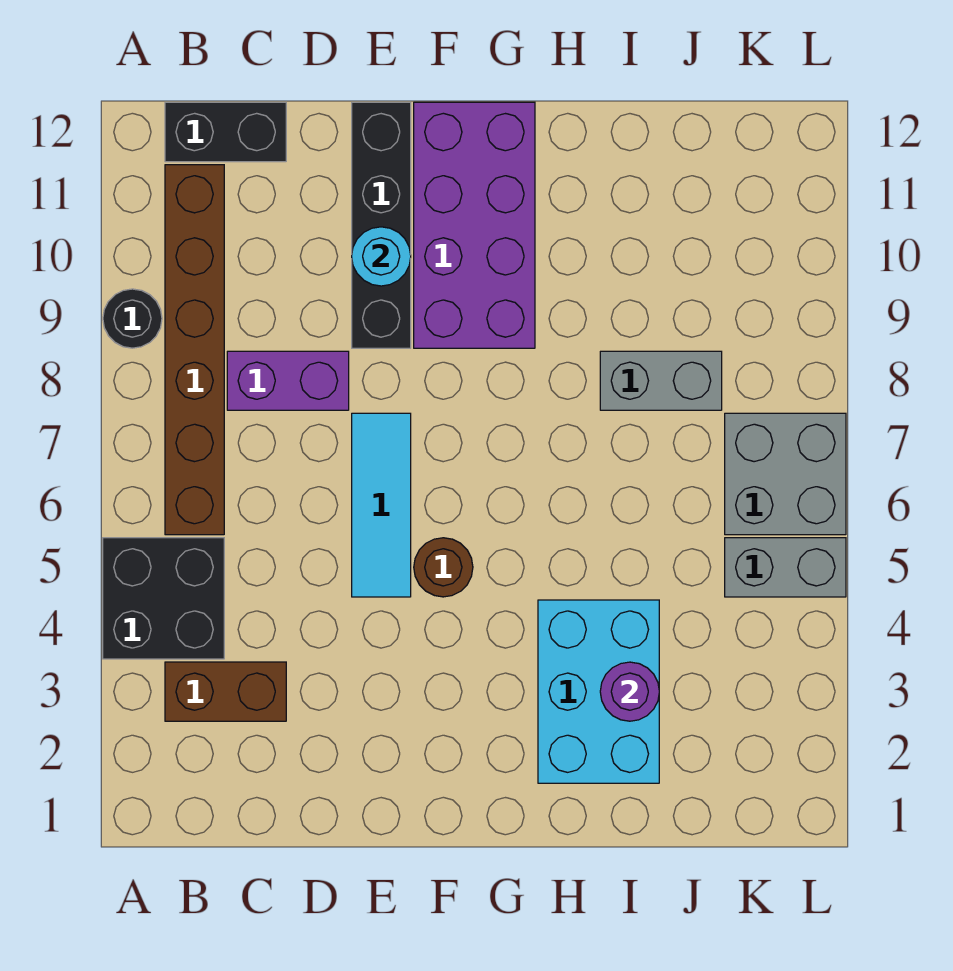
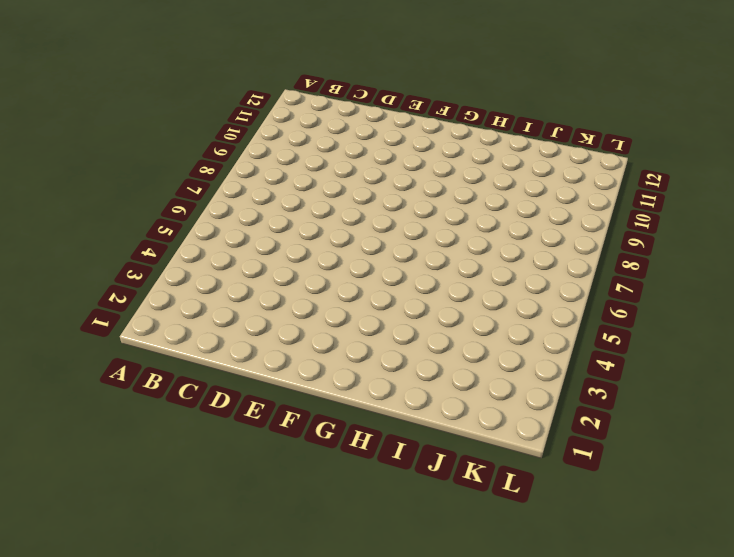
none -> black 2x2 brick [103,538,224,659]
none -> black 1x1 round brick [103,289,162,348]
none -> brown 1x2 brick [165,662,286,721]

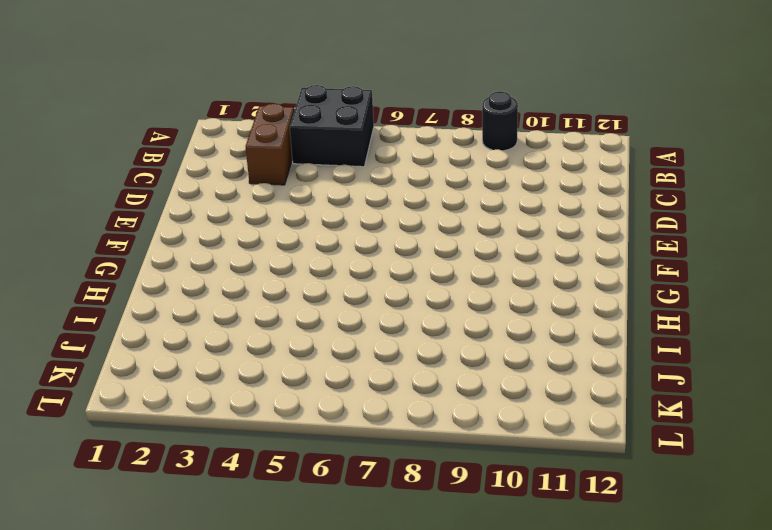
none -> brown 1x6 brick [165,165,224,535]
none -> black 1x2 brick [165,102,286,162]
none -> purple 1x2 brick [227,351,349,410]

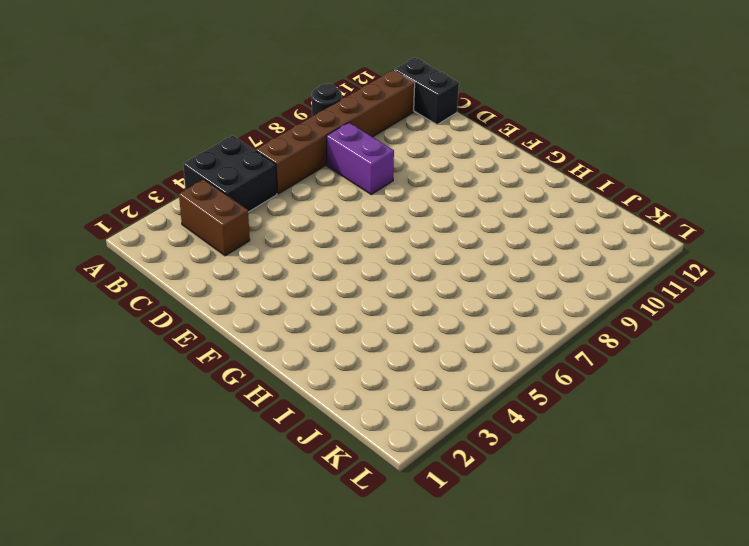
none -> cyan 1x3 tile [352,413,411,597]
none -> black 1x4 brick [352,102,411,348]
none -> brown 1x1 round brick [414,538,473,597]

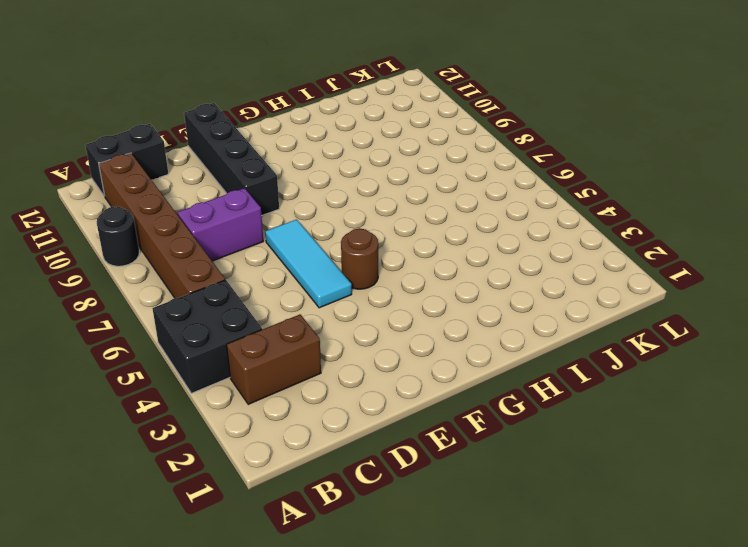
none -> purple 2x4 brick [414,102,535,348]
none -> cyan 2x3 brick [538,600,659,783]
none -> grey 1x2 brick [600,351,722,410]

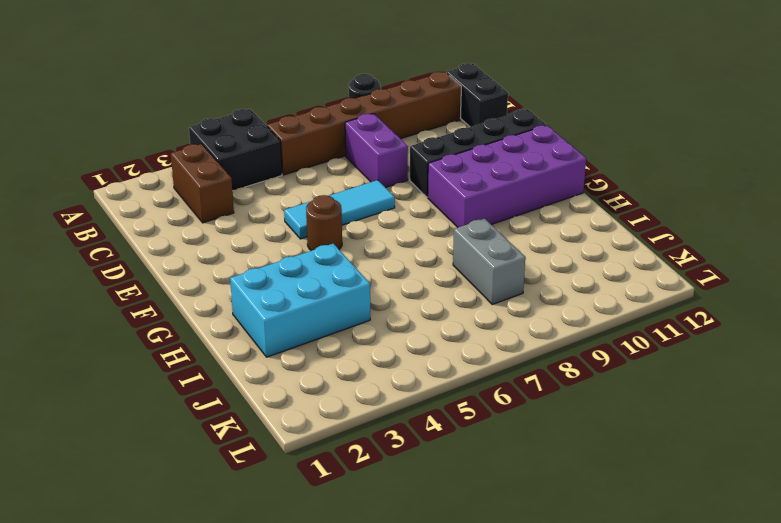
none -> grey 1x2 brick [725,538,846,597]
none -> grey 2x2 brick [725,413,846,535]
none -> cyan 1x1 round brick [352,227,411,286]

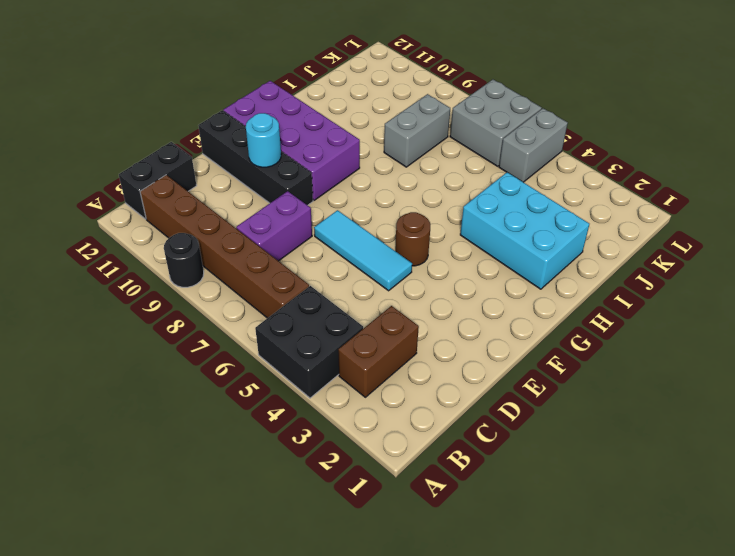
none -> purple 1x1 round brick [600,662,659,721]

